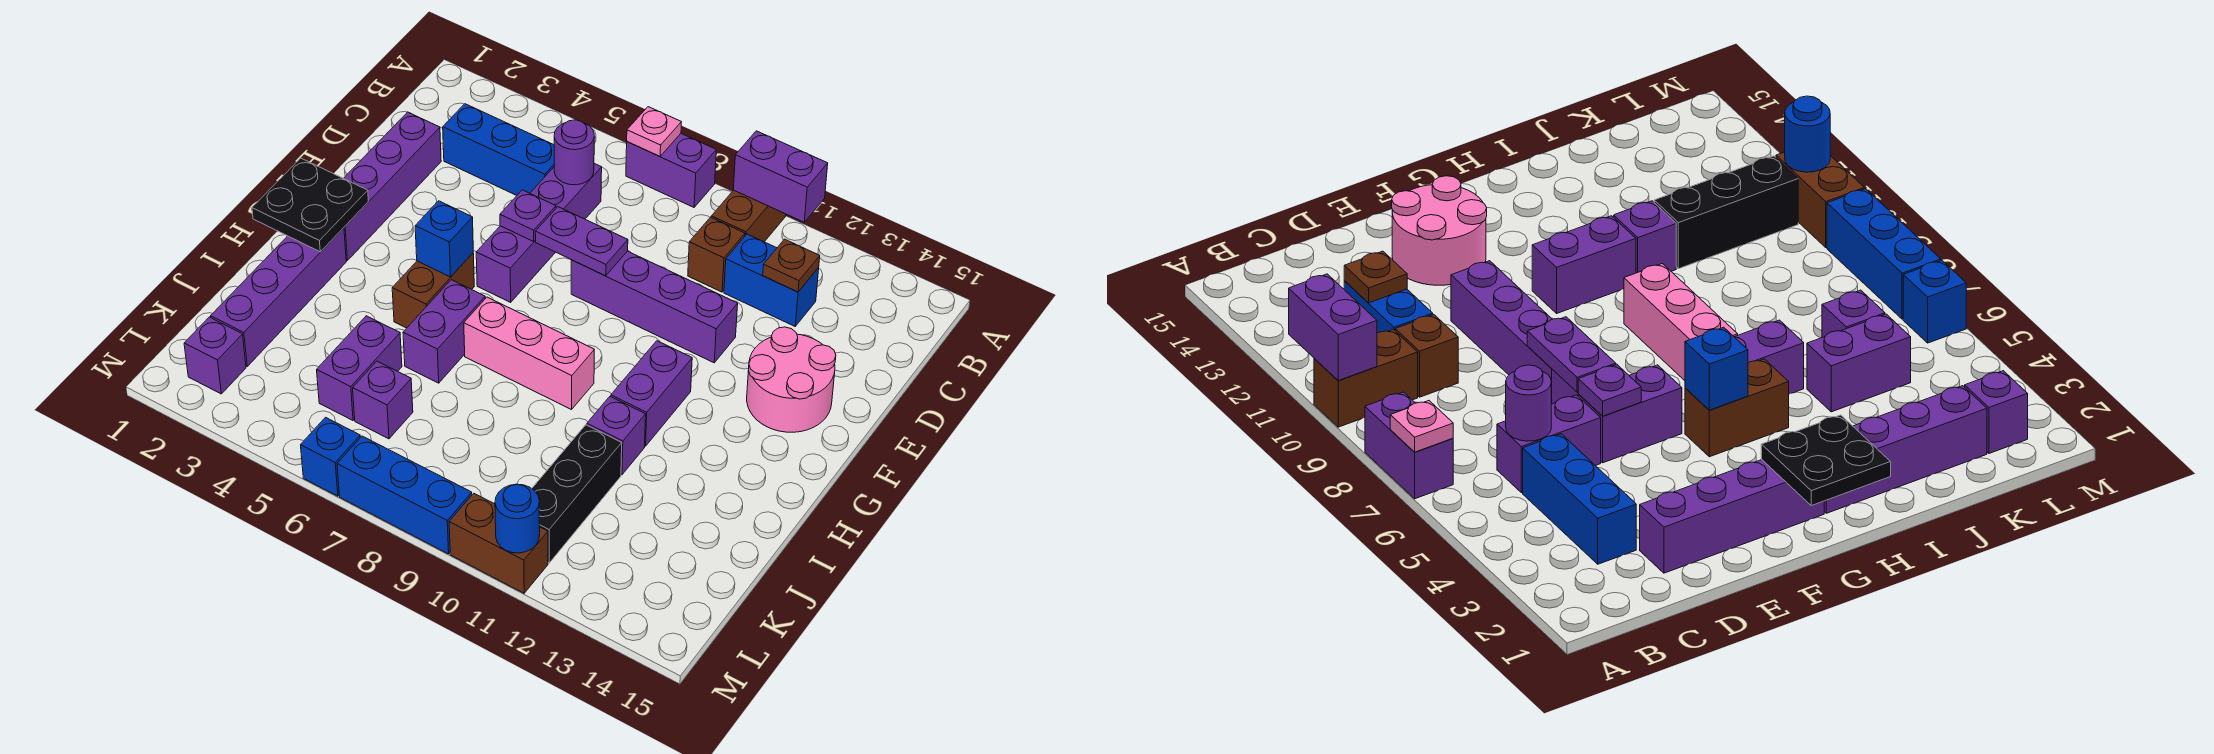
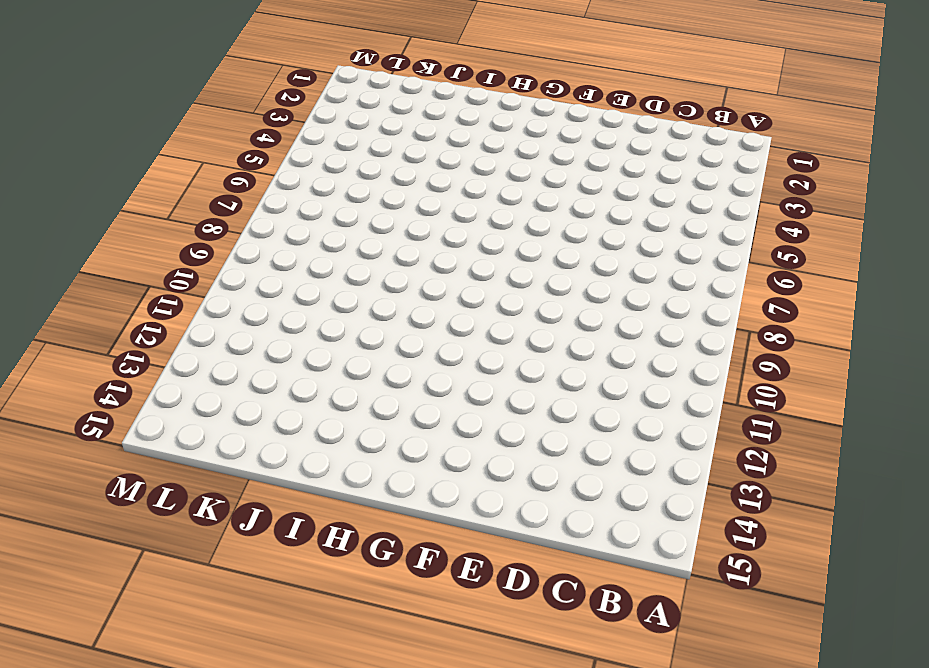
none -> purple 1x2 brick [626,134,716,207]
none -> brown 1x2 brick [711,190,786,242]
none -> blue 1x3 brick [443,104,554,195]
none -> purple 1x2 brick [530,164,602,219]

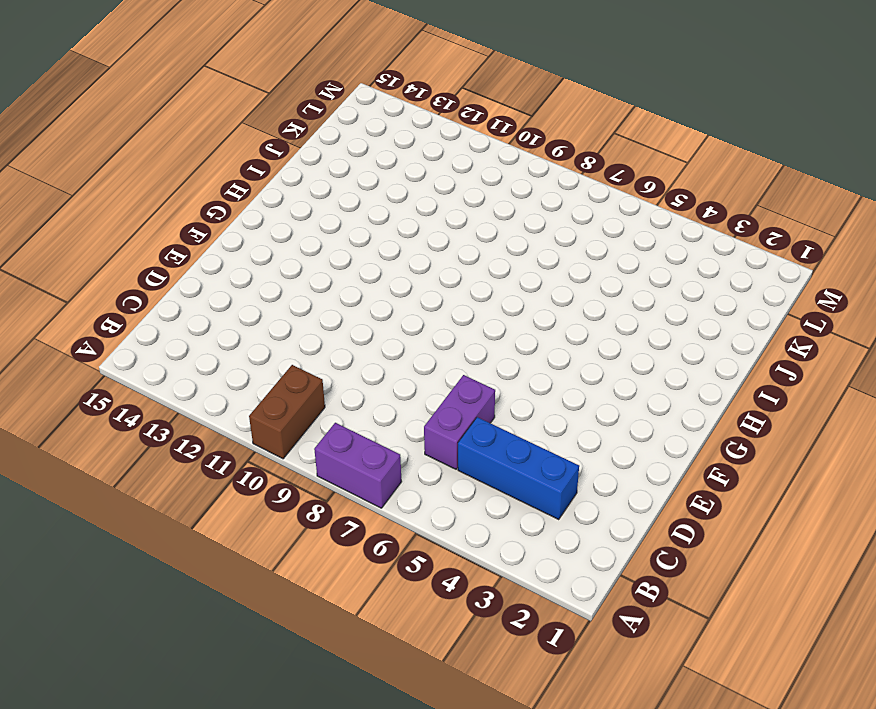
none -> brown 1x1 brick [688,217,745,292]
none -> blue 1x2 brick [724,234,819,326]
none -> purple 1x4 brick [344,112,441,261]
none -> purple 1x2 brick [476,226,555,302]

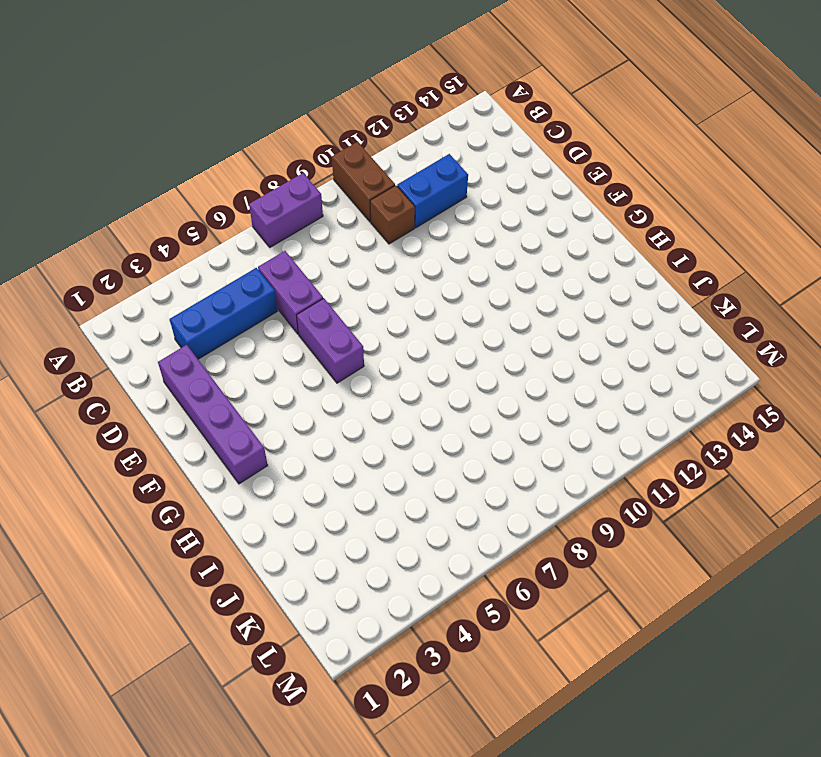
none -> purple 1x4 brick [571,251,738,363]
none -> pink 2x2 round brick [747,327,836,432]
none -> brown 1x2 brick [392,253,474,328]
none -> purple 1x2 brick [611,341,692,446]

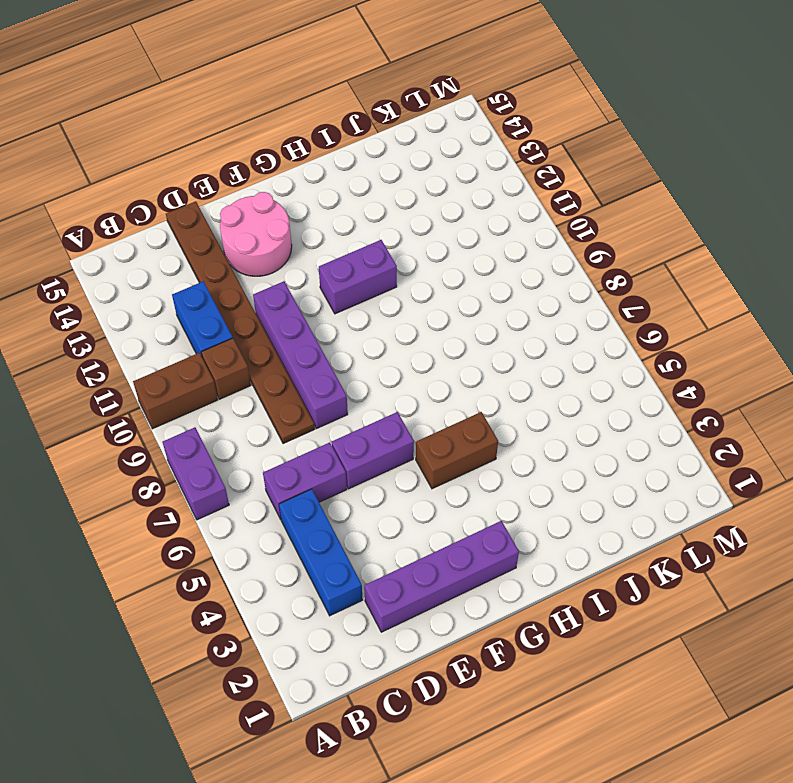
brown 1x8 plate [166,201,315,444] -> none
none -> purple 1x4 brick [211,228,346,366]
none -> purple 1x2 brick [403,280,485,383]
none -> pink 1x3 brick [464,297,594,410]
none -> purple 1x1 brick [587,397,646,475]

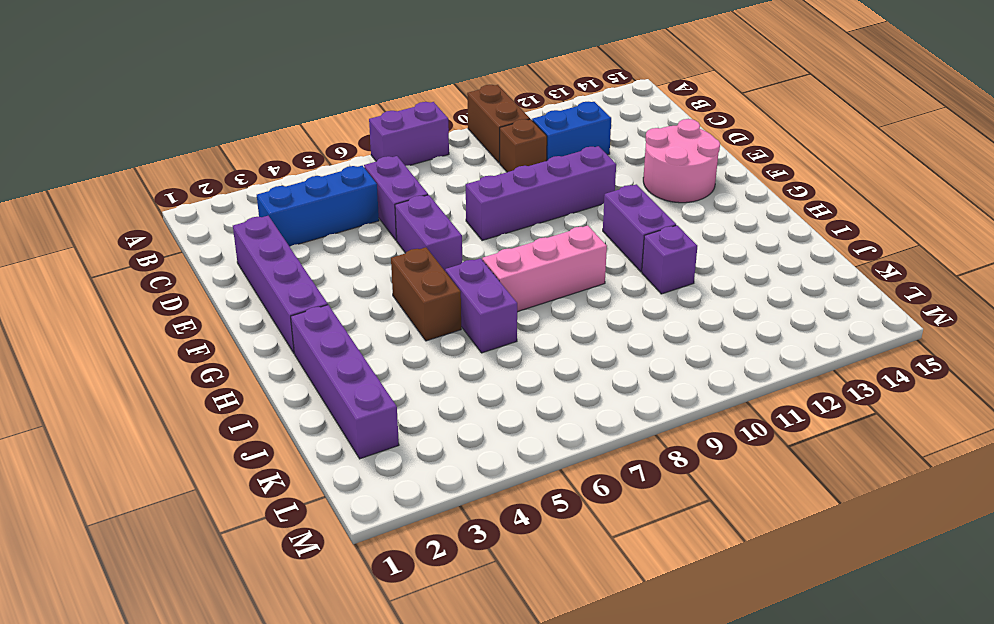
none -> purple 1x2 brick [317,316,402,420]
none -> black 1x3 brick [532,425,622,563]
none -> purple 1x1 brick [353,361,413,439]
none -> purple 1x1 brick [184,317,246,394]

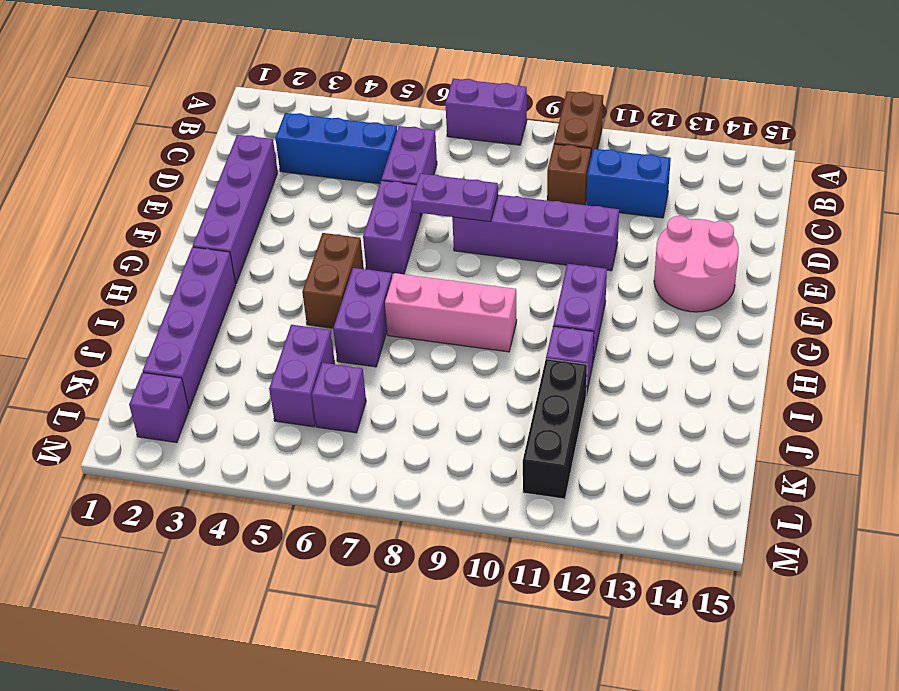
none -> blue 1x1 brick [301,417,360,496]
none -> blue 1x3 brick [337,436,472,554]
none -> brown 1x2 brick [449,493,548,593]
none -> pink 1x1 plate [627,107,681,156]

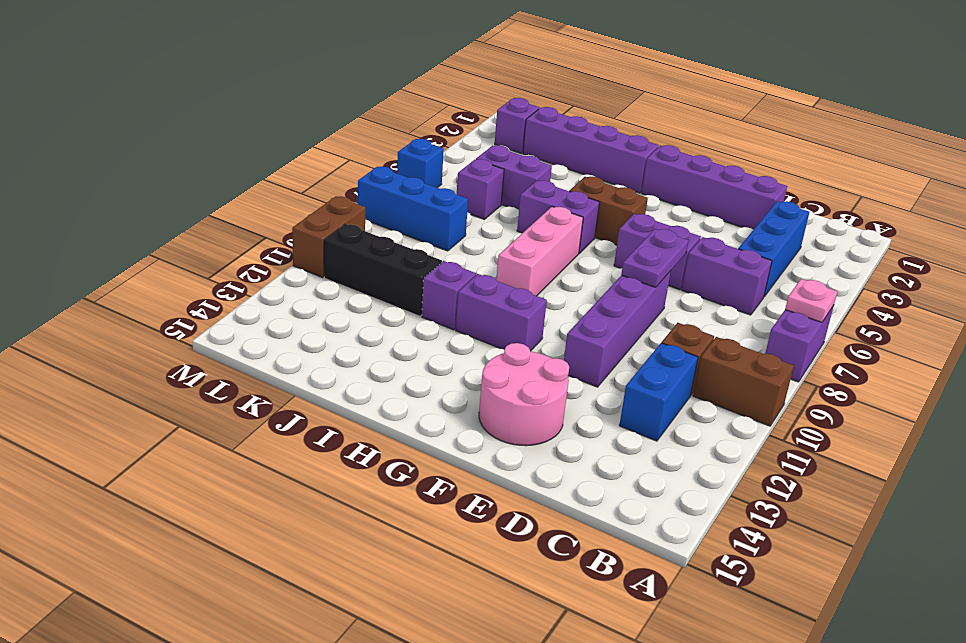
blue 1x3 brick [358,166,468,251] -> blue 1x3 brick turned to [337,436,472,554]
none -> purple 1x2 brick [733,131,828,222]
none -> purple 1x1 round brick [554,120,594,185]
none -> brown 1x1 plate [763,239,820,292]
none -> purple 1x1 plate [500,190,556,242]

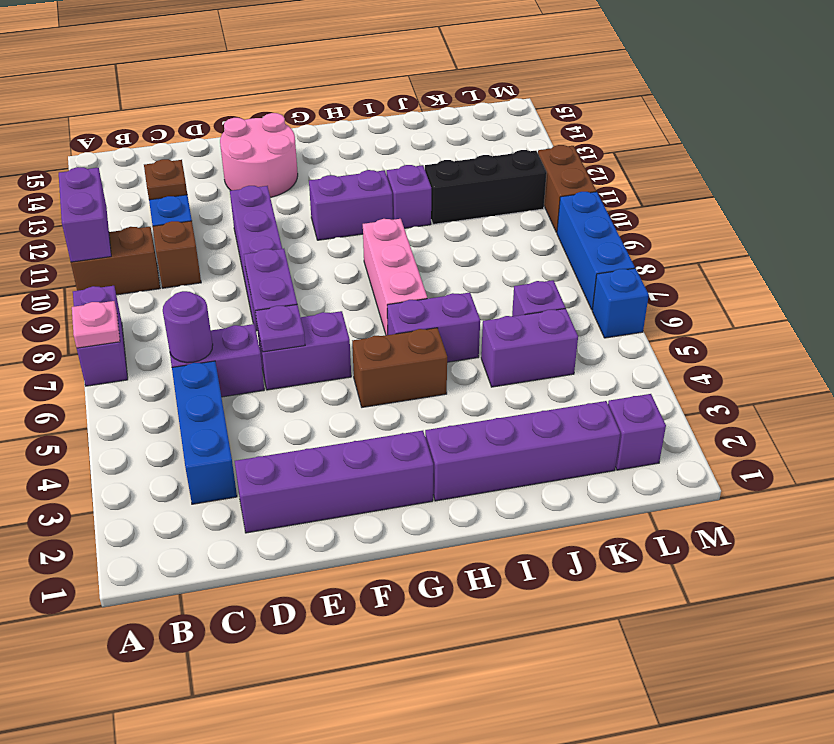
none -> black 2x2 plate [252,158,368,252]
none -> blue 1x1 brick [415,201,473,277]
none -> blue 1x1 round brick [495,484,540,553]

